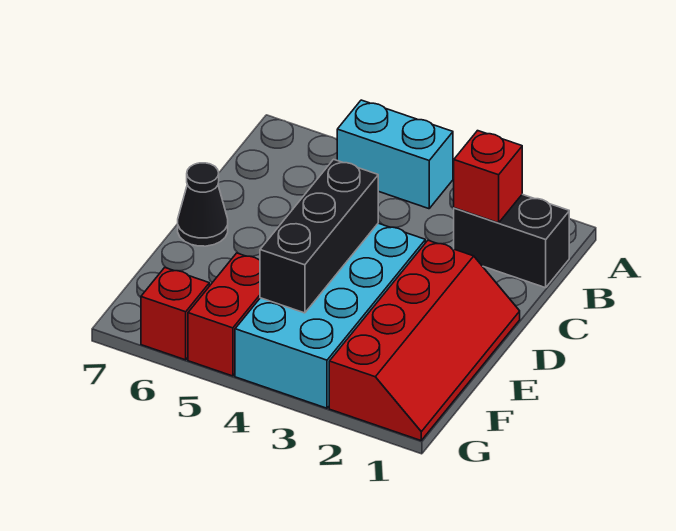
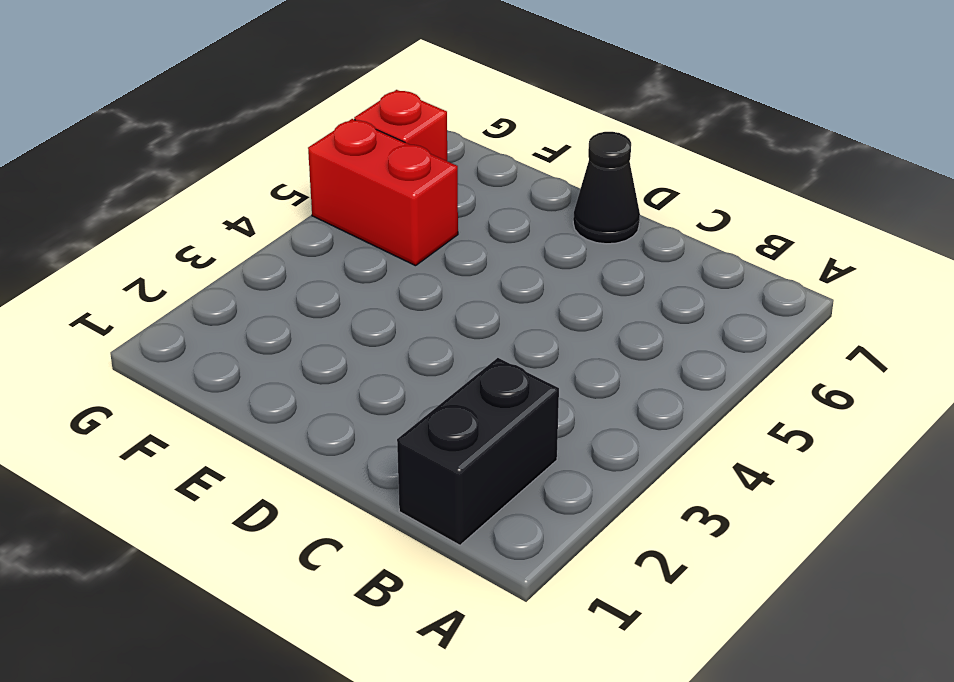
none -> cyan 1x2 brick [337,100,453,209]
none -> red 2x4 slope [329,240,520,440]

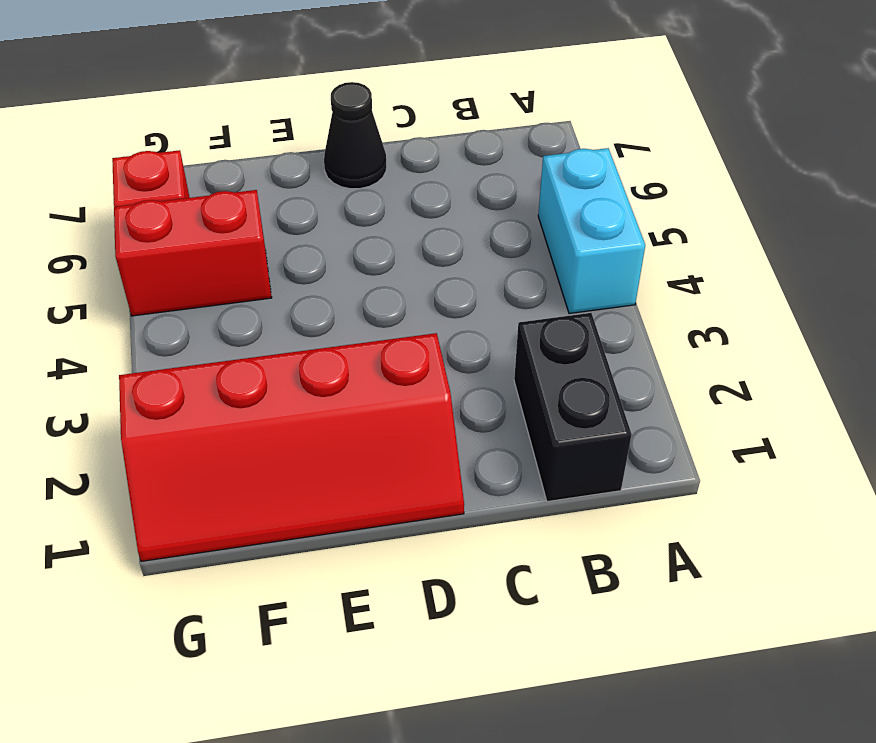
none -> cyan 2x4 brick [235,223,425,408]
none -> red 1x1 brick [454,131,522,223]

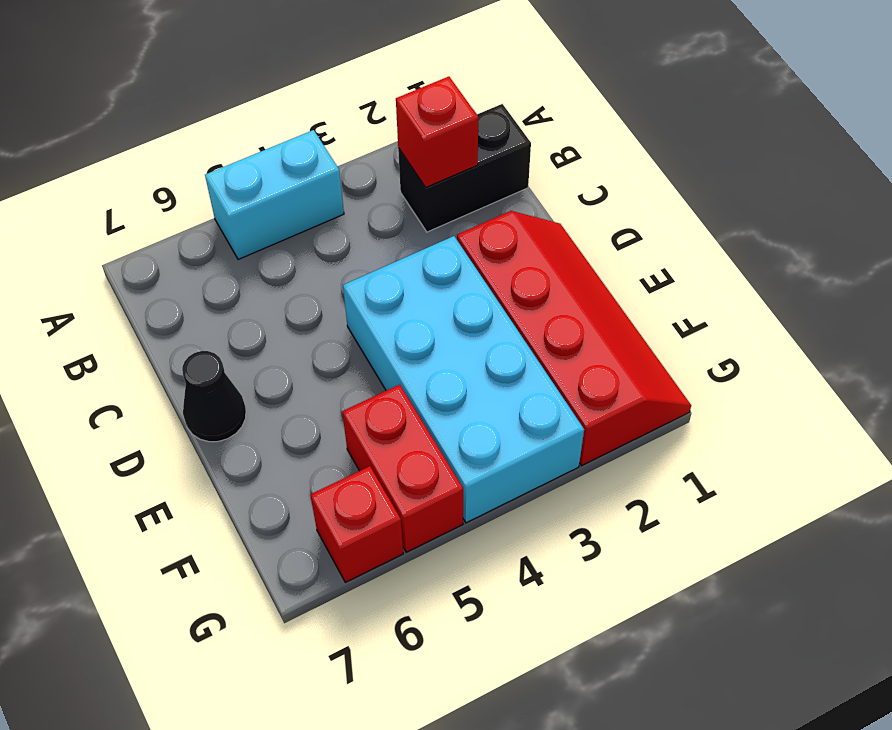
none -> black 1x3 brick [260,159,378,313]

